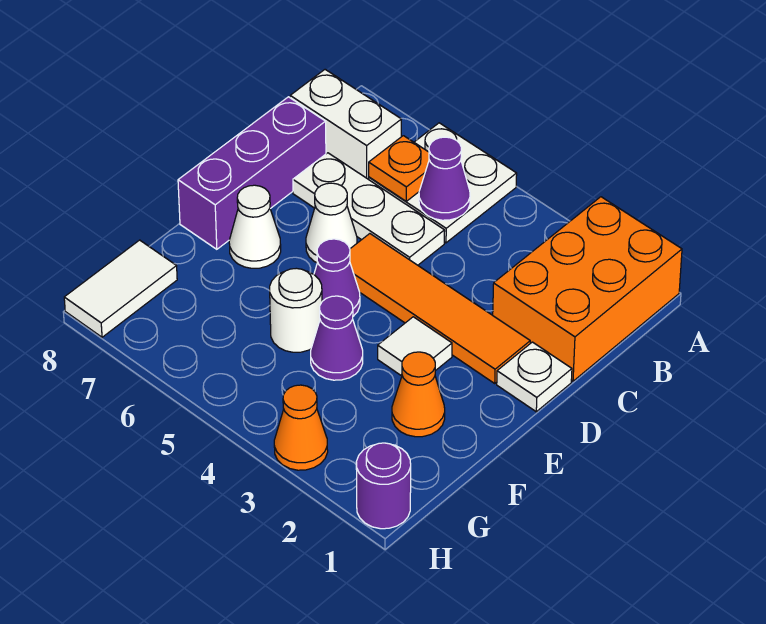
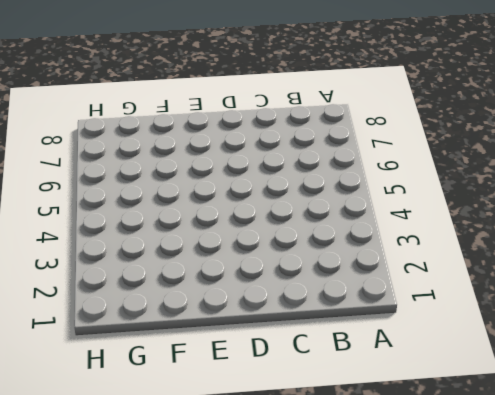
none -> orange 2x3 brick [493,197,682,381]
none -> white 2x2 plate [369,123,517,243]
none -> white 1x2 brick [290,70,401,179]

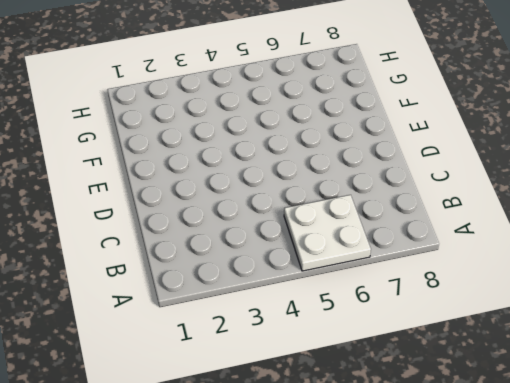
none -> orange 2x3 brick [493,197,682,381]
none -> white 1x2 brick [290,70,401,179]
none -> white 1x3 plate [293,153,445,265]

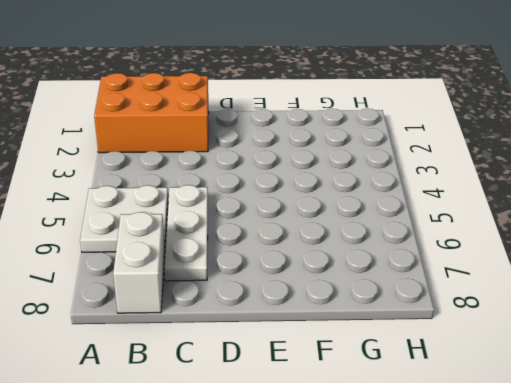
none -> purple 1x3 brick [178,97,326,249]
none -> white 1x1 plate [497,342,572,412]
none -> orange 1x4 tile [350,234,530,383]

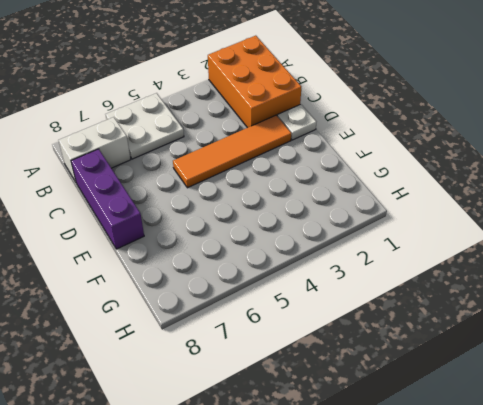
none -> white 1x3 plate [293,153,445,265]
none -> white 1x1 cone [306,183,357,263]
none -> white 1x1 tile [378,317,452,376]

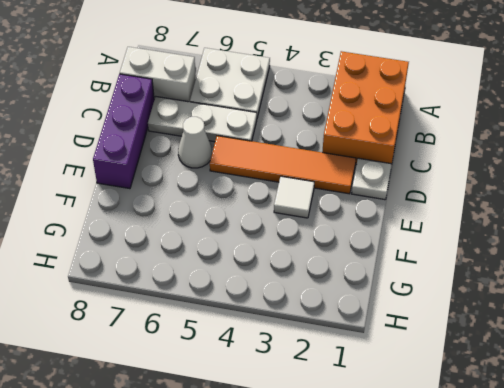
none -> purple 1x1 cone [314,239,360,316]
none -> white 1x1 cone [229,185,281,268]
none -> orange 1x1 cone [392,352,445,437]

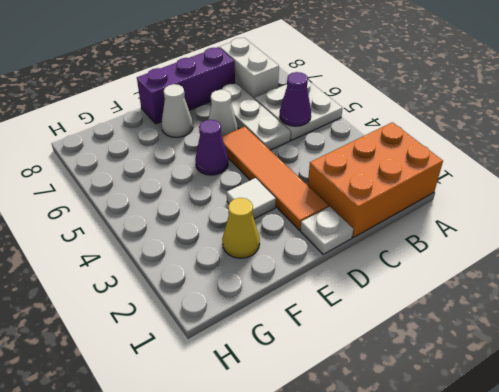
yellow 1x1 cone [222,198,260,258] -> orange 1x1 cone [392,352,445,437]
none -> purple 1x1 cone [311,296,363,380]
none -> white 1x1 round brick [270,268,322,352]
none -> white 1x2 tile [64,240,177,337]

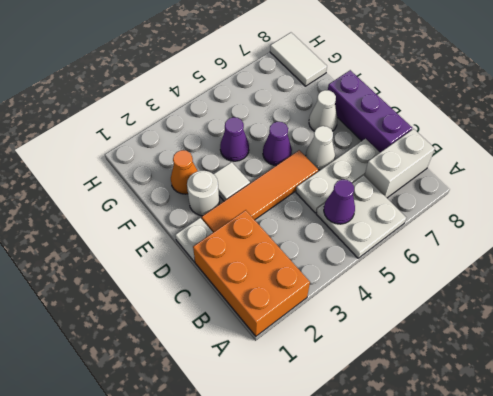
white 1x1 round brick [187,171,219,216] -> white 1x1 round brick moved to [270,268,322,352]
none -> purple 1x1 round brick [356,443,411,529]
none -> orange 1x1 cone [274,385,328,470]
none -> orange 1x1 plate [369,136,429,201]

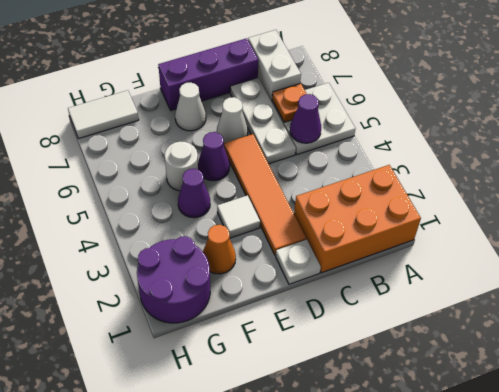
purple 2x2 round brick [137,236,210,323] -> purple 1x1 round brick [356,443,411,529]
none -> orange 1x1 cone [274,385,328,470]

